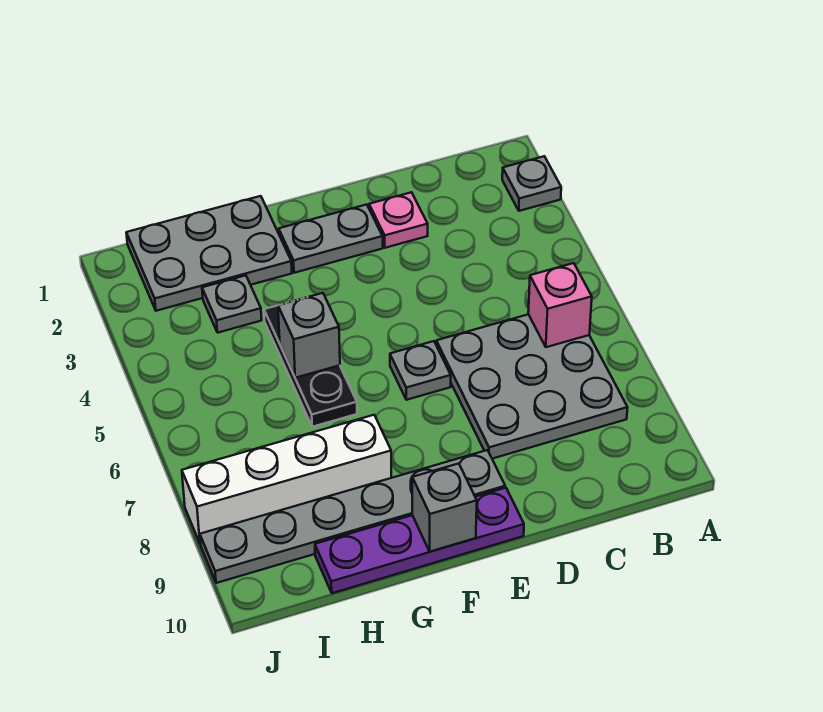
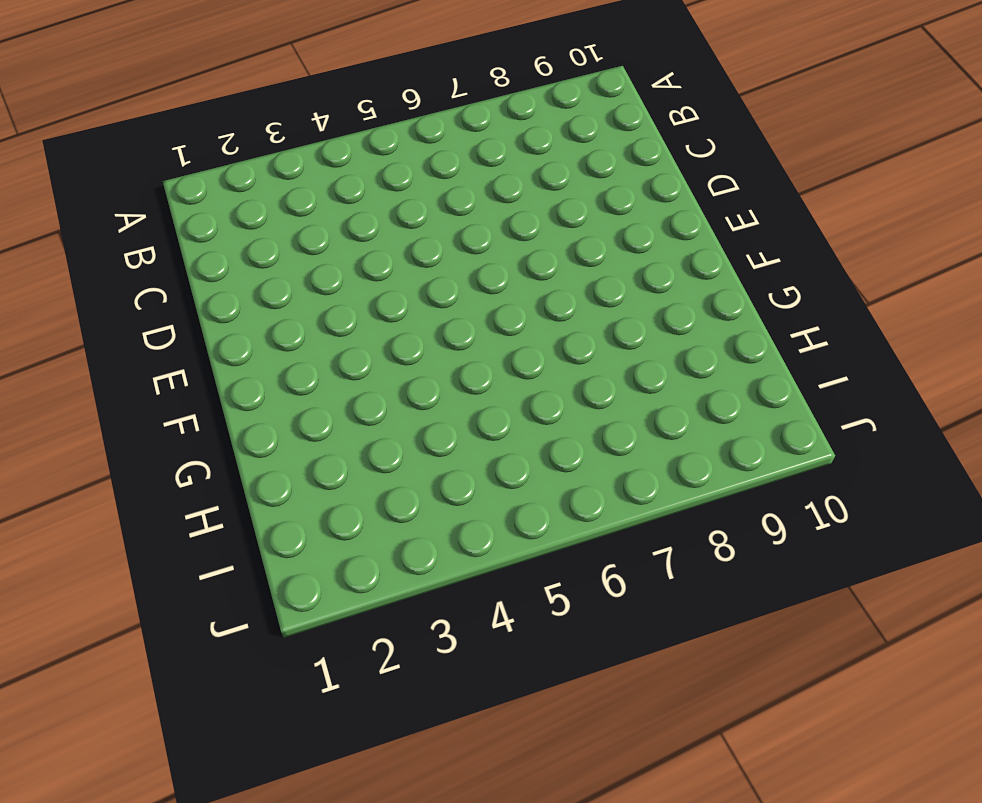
none -> grey 1x1 plate [502,156,561,211]
none -> grey 3x3 plate [436,314,628,459]
none -> pink 1x1 plate [369,192,428,248]

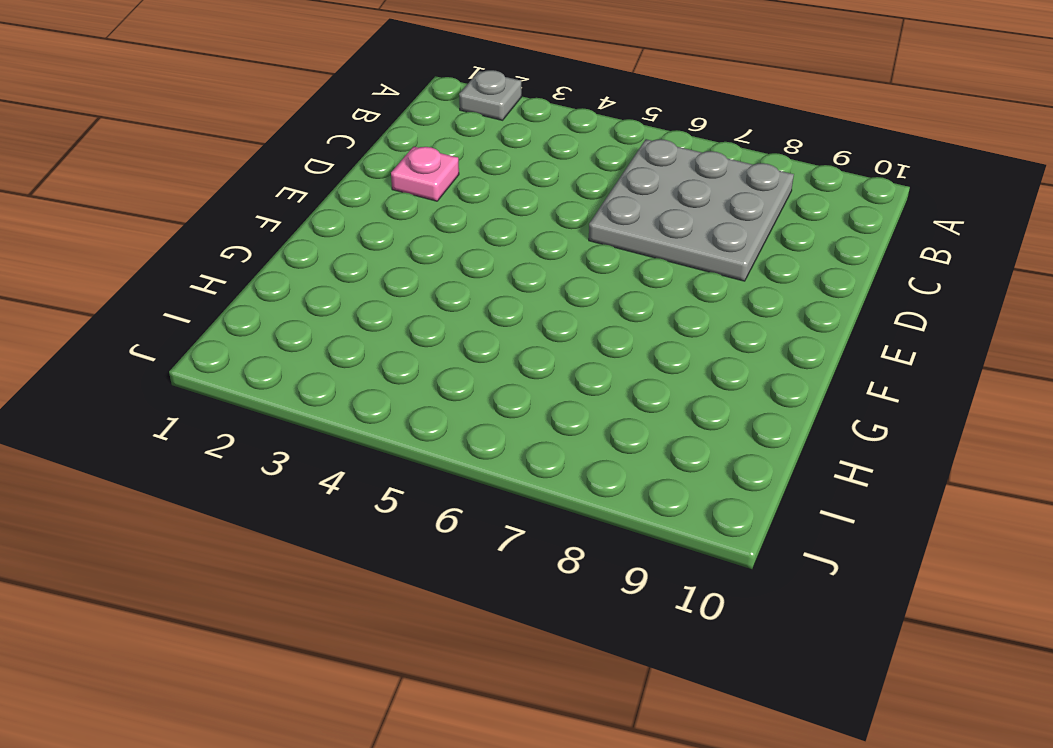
none -> grey 1x2 plate [279,205,383,273]
none -> grey 1x1 plate [390,341,451,400]
none -> grey 1x6 plate [200,450,505,583]

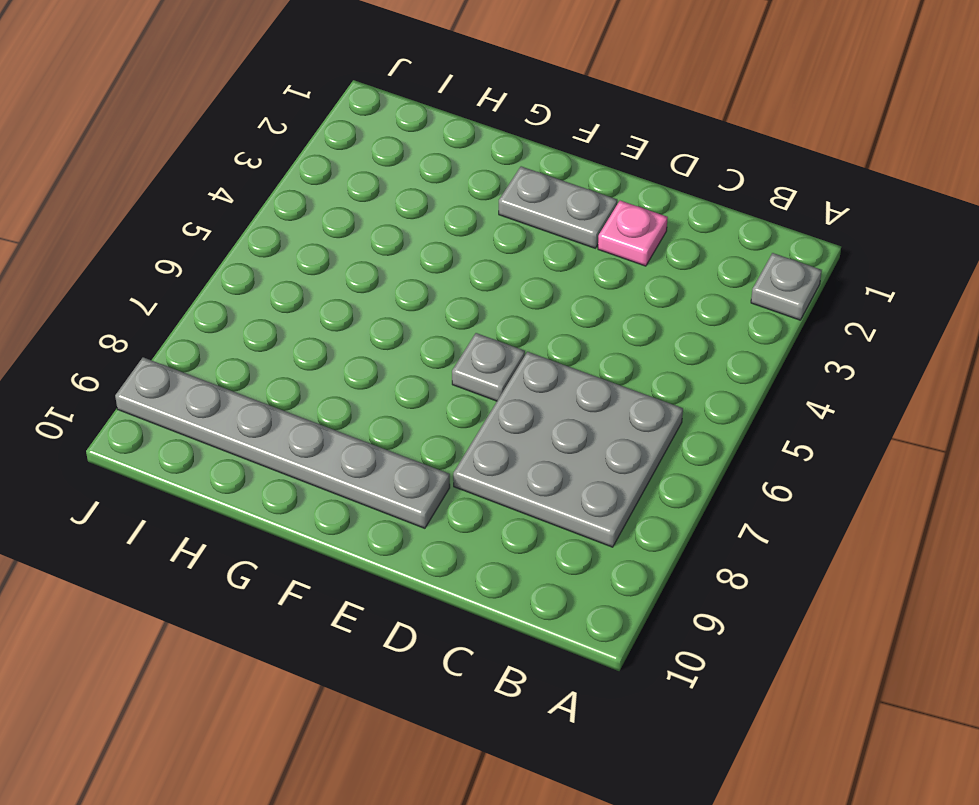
none -> purple 1x4 plate [315,488,524,593]
none -> grey 2x3 plate [126,196,292,311]
none -> black 1x3 plate [264,305,357,427]

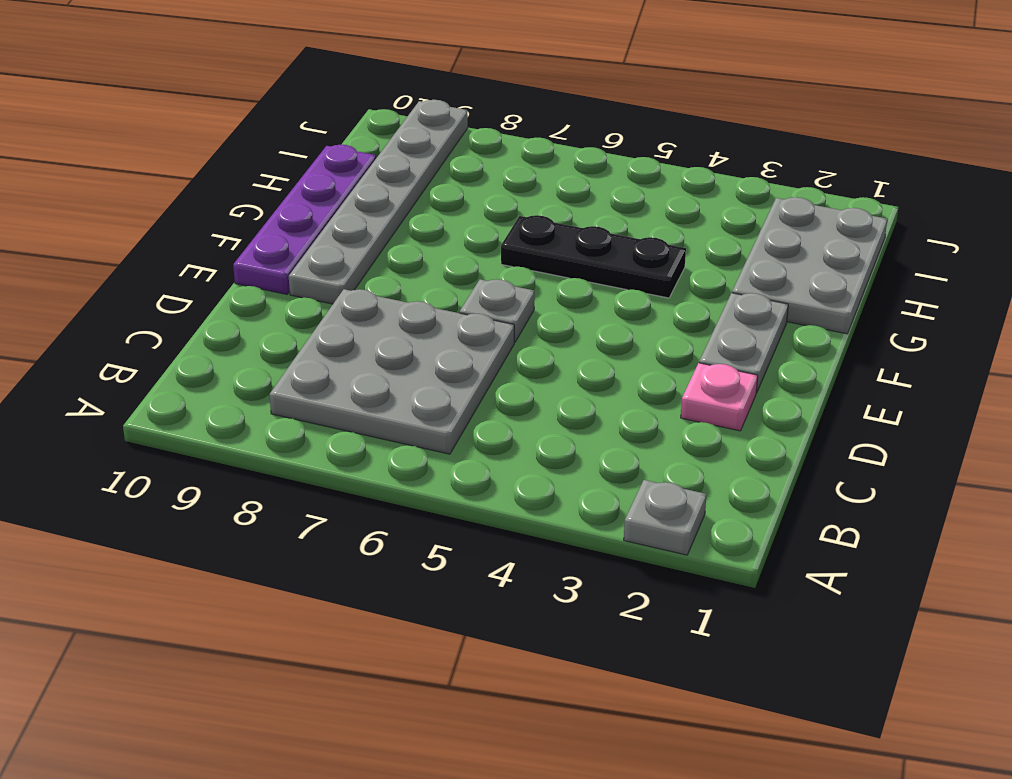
none -> white 1x4 brick [182,415,391,544]
none -> grey 1x1 plate [202,275,262,333]
none -> pink 1x1 brick [528,263,592,347]

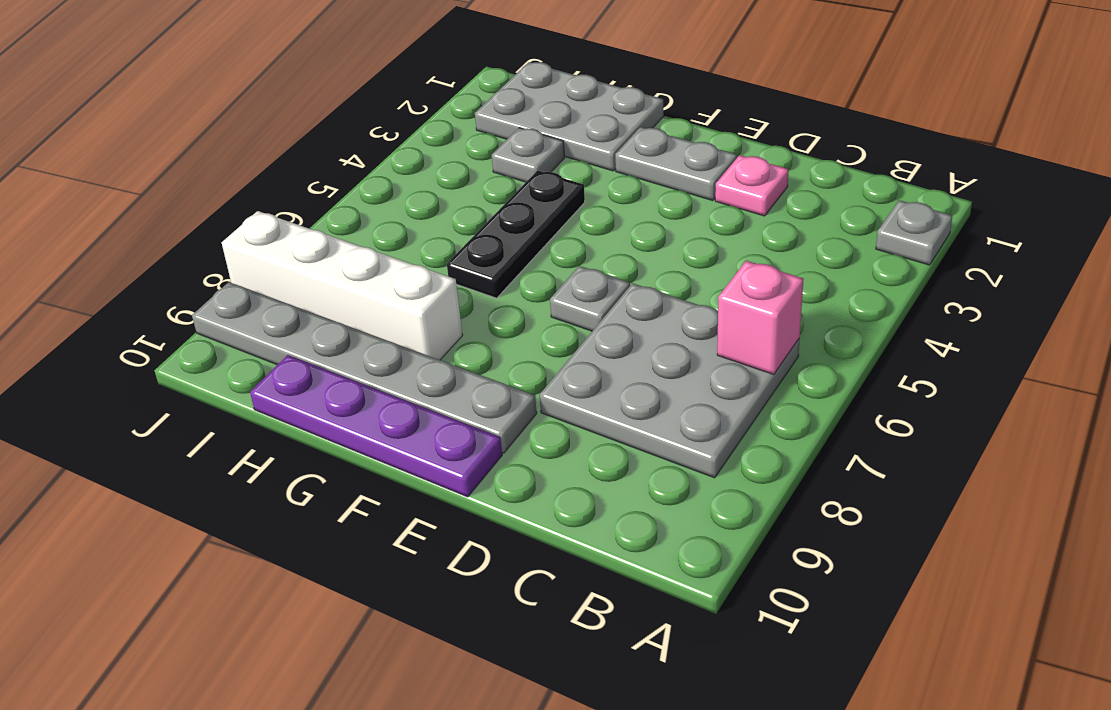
none -> grey 1x1 brick [412,464,477,552]
none -> grey 1x1 brick [278,293,340,378]

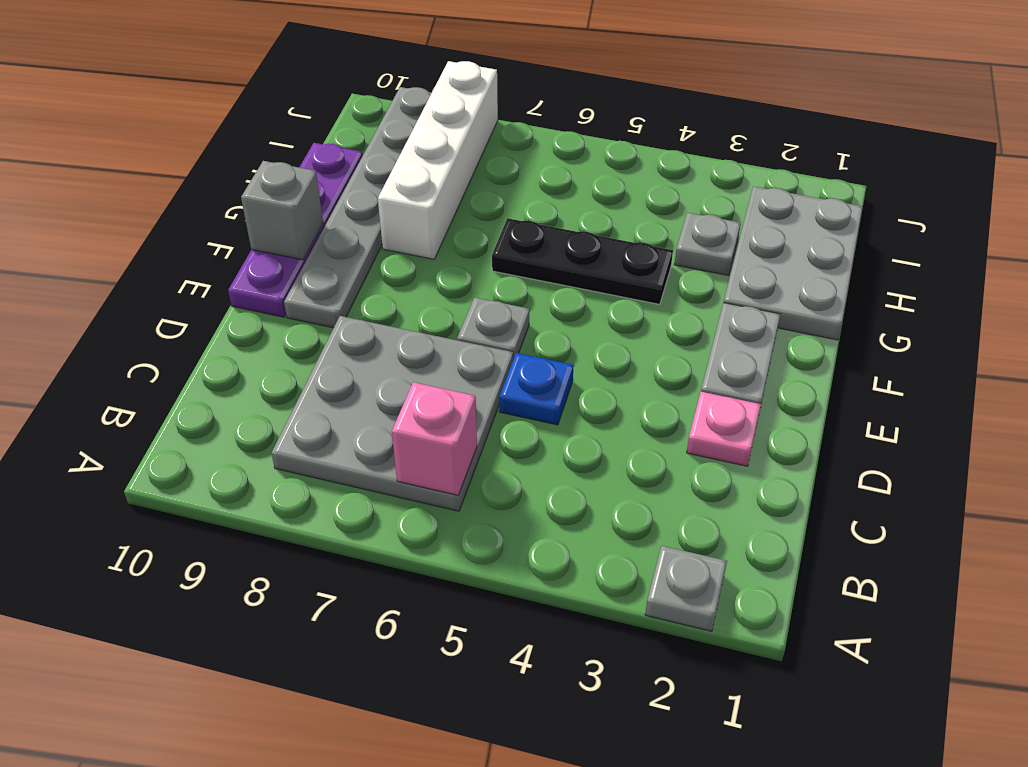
blue 1x1 plate [499,353,574,425] -> none
none -> grey 1x1 brick [278,293,340,378]

